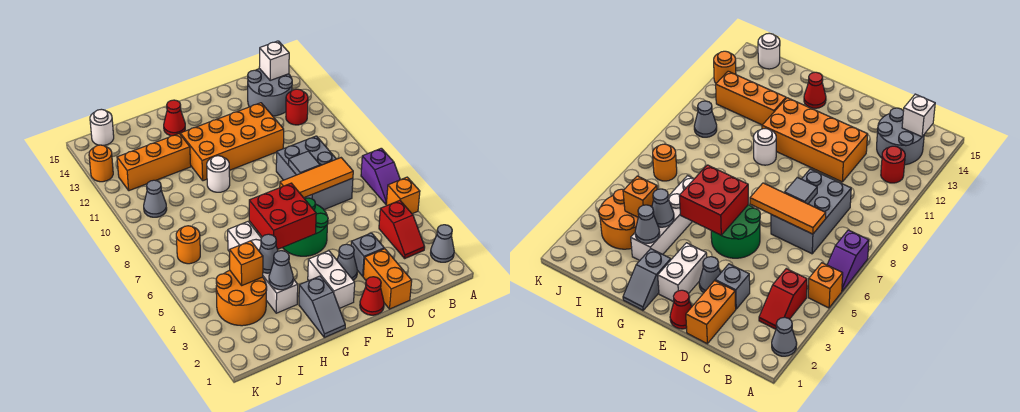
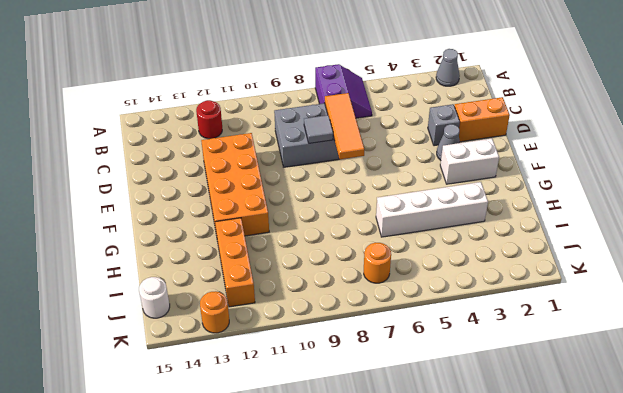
purple 2x2 slope [315,64,372,118] -> purple 1x2 slope [361,148,400,204]
none -> orange 1x1 brick [386,177,420,214]
none -> red 1x2 slope [379,200,425,258]
none -> grey 2x2 round brick [248,69,292,116]
none -> red 1x1 cone [360,277,384,315]

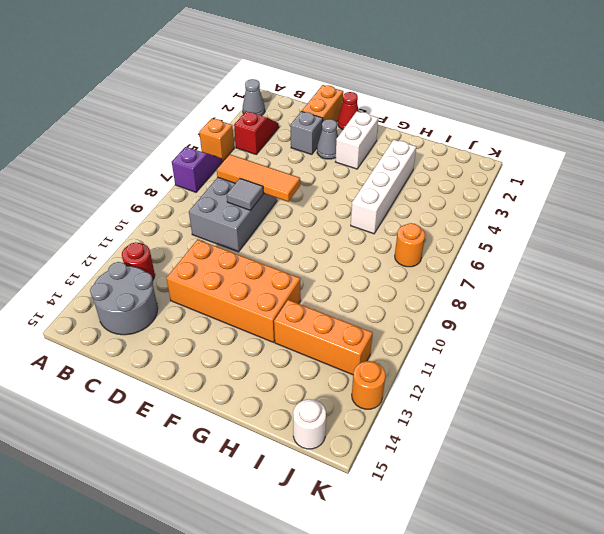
none -> green 2x2 round brick [283,198,328,256]
none -> grey 1x2 slope [299,276,345,337]
none -> white 1x1 round brick [207,156,230,192]
none -> red 1x1 cone [164,100,185,136]

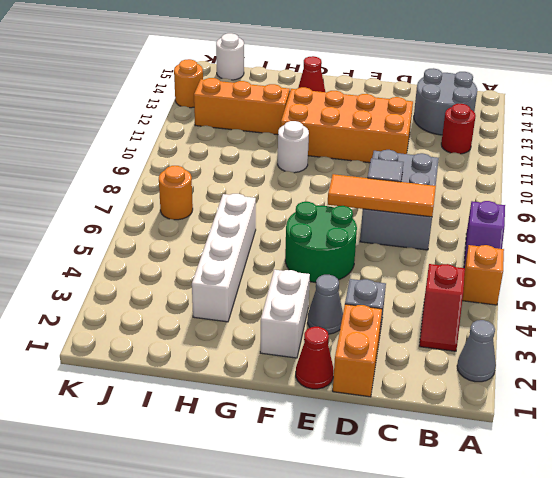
none -> grey 1x2 slope [299,276,345,337]
none -> orange 2x2 round brick [216,270,267,326]
none -> grey 1x1 cone [144,180,167,217]
none -> white 1x1 brick [259,41,289,80]

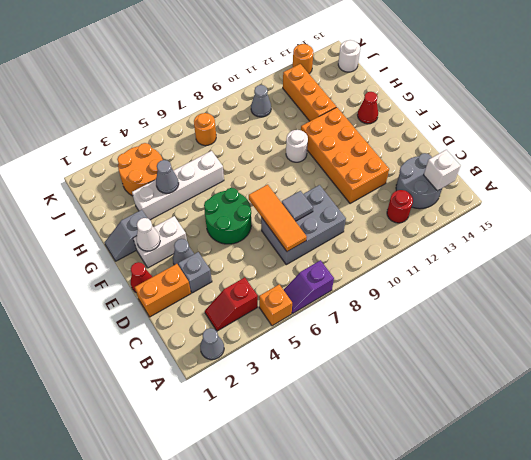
white 1x1 cone [137,218,160,251] -> none
none -> red 2x2 brick [249,183,316,250]
none -> grey 1x1 cone [269,251,293,290]
none -> orange 1x1 brick [230,241,263,285]

